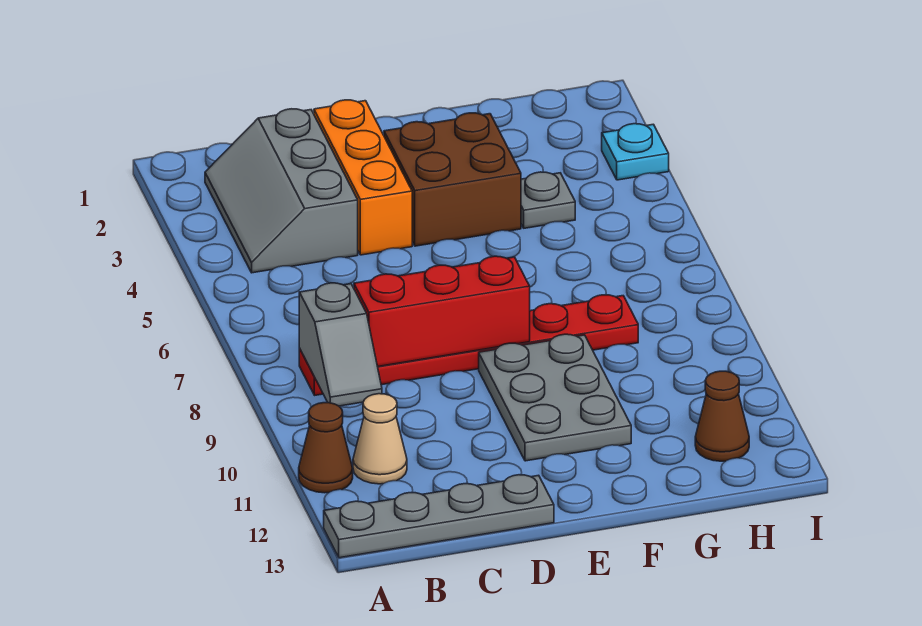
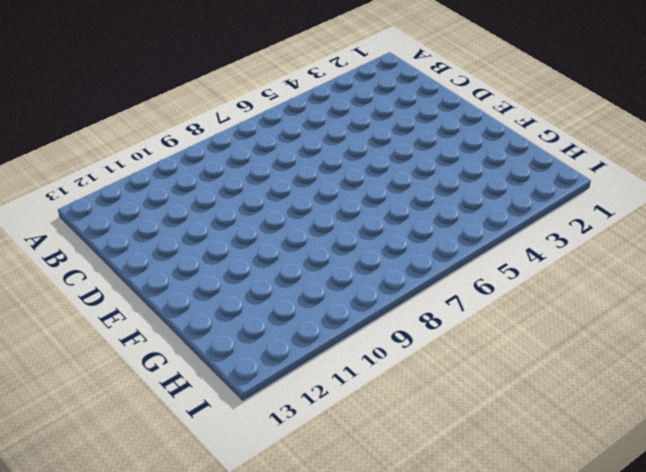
none -> brown 1x1 cone [299,403,353,493]
none -> grey 1x4 plate [324,475,554,558]
none -> grey 2x3 slope [205,109,358,273]

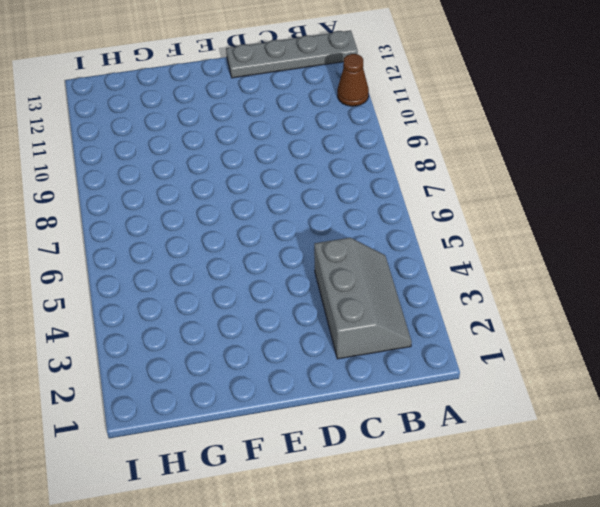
none -> red 1x6 plate [299,295,638,395]
none -> tan 1x1 cone [353,394,407,484]
none -> orange 1x3 brick [314,100,412,255]

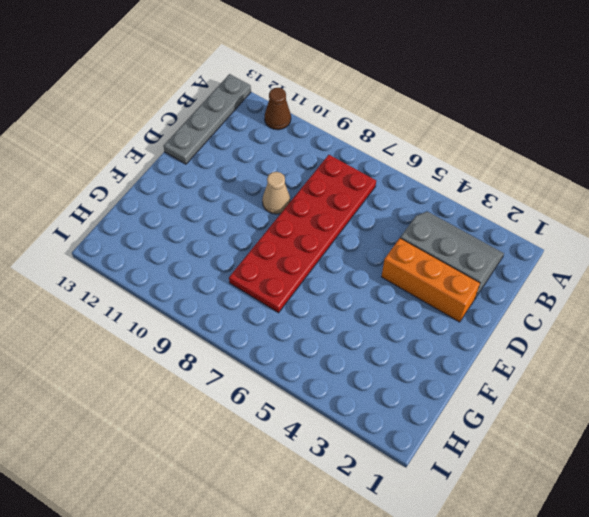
red 2x6 plate [229,155,376,313] -> red 1x6 plate [299,295,638,395]
tan 1x1 cone [262,172,290,214] -> tan 1x1 cone moved to [353,394,407,484]
none -> brown 2x2 brick [384,113,521,246]
none -> grey 2x3 plate [479,334,631,461]
none -> grey 1x1 plate [521,172,575,228]

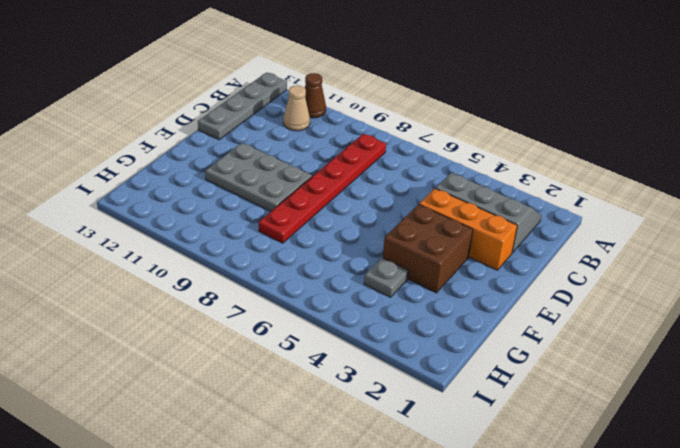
none -> brown 1x1 cone [695,371,749,461]
none -> cyan 1x1 plate [602,124,669,180]
none -> grey 1x2 slope [299,283,382,406]

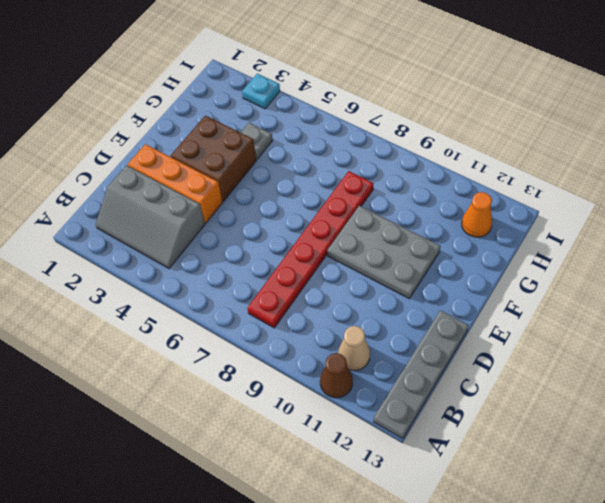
orange 1x1 cone [462,192,492,237] -> brown 1x1 cone [695,371,749,461]
none -> grey 1x2 slope [299,283,382,406]
none -> red 1x3 brick [354,256,530,367]

